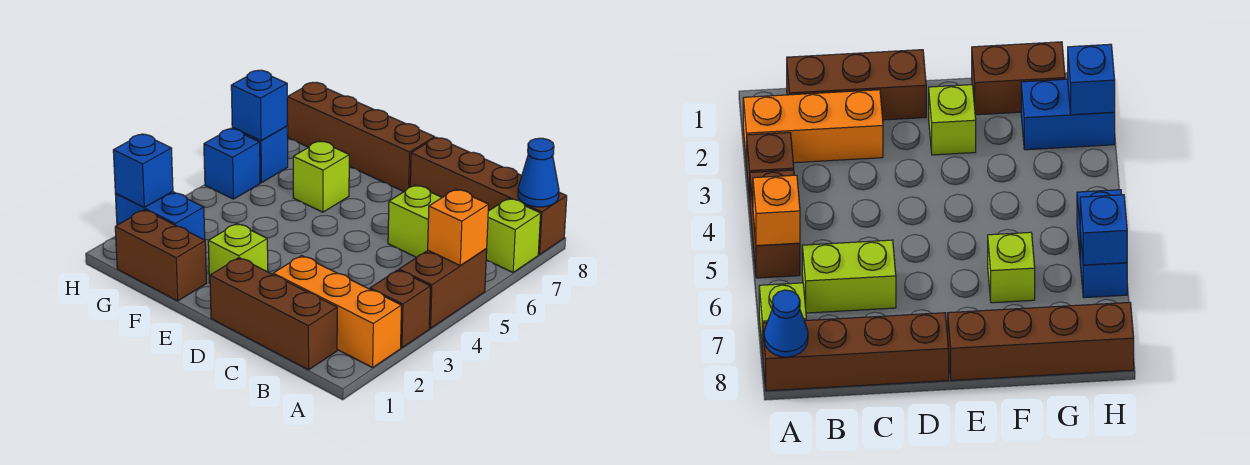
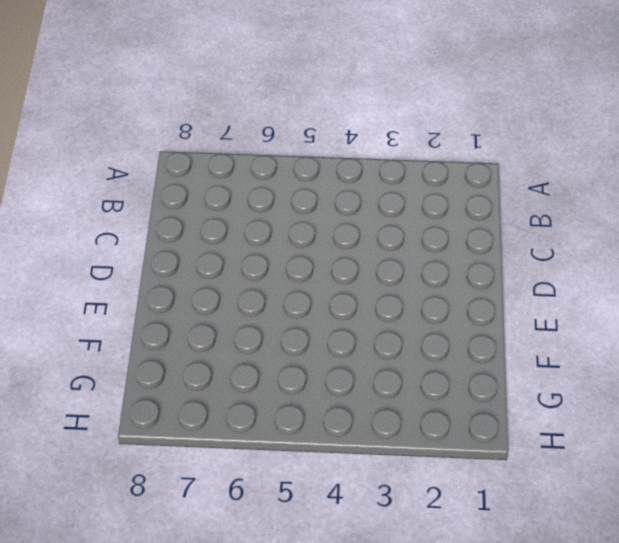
none -> orange 1x3 brick [273,256,401,368]
none -> brown 1x1 brick [370,270,430,348]
none -> brown 1x2 brick [399,249,487,328]

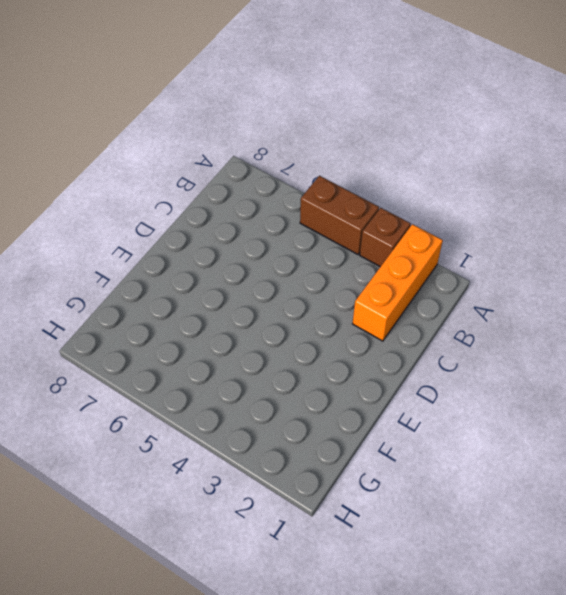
none -> lime 1x1 brick [486,198,541,272]
none -> brown 1x4 brick [410,137,567,255]
none -> brown 1x3 brick [210,258,337,370]

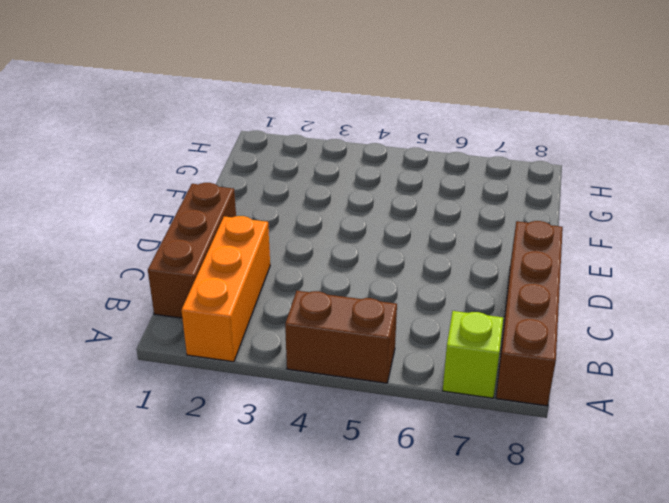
none -> brown 1x1 brick [370,270,430,348]
none -> lime 1x2 brick [388,185,442,258]
none -> lime 1x1 brick [208,224,268,283]

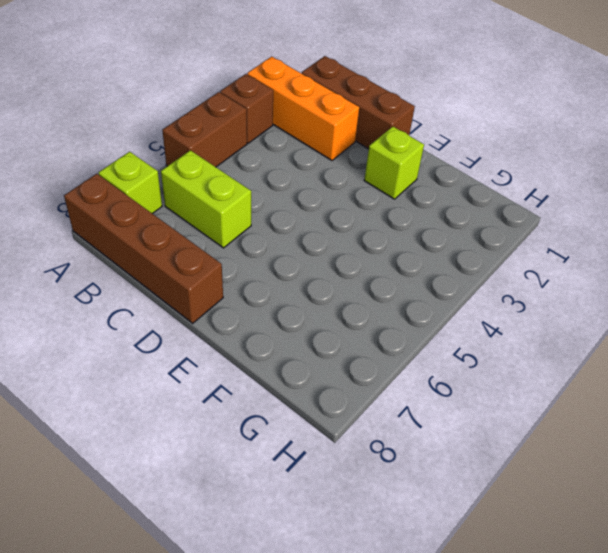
none -> brown 1x4 brick [287,82,435,192]
none -> brown 1x2 brick [115,210,206,301]
none -> lime 1x1 brick [293,141,349,212]

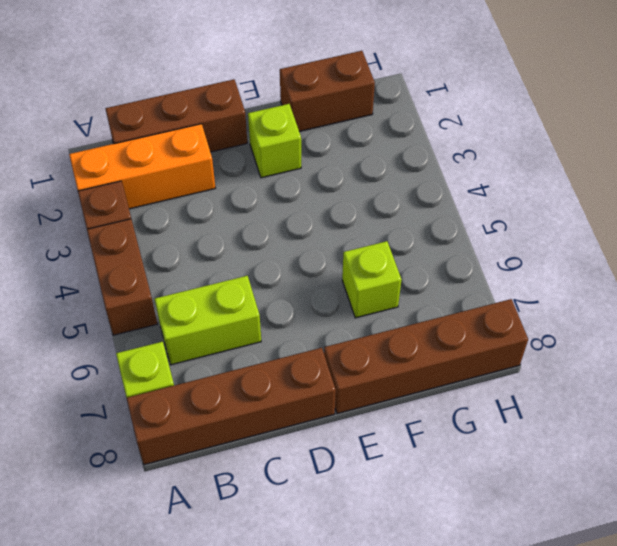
none -> blue 1x2 brick [115,192,205,240]
none -> blue 1x1 brick [204,129,260,199]
none -> blue 1x1 brick [232,126,288,183]

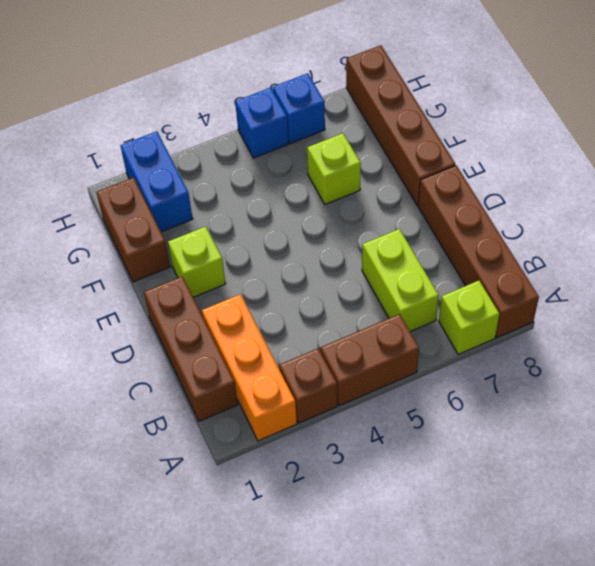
none -> orange 1x1 brick [428,189,489,266]
none -> blue 1x1 cone [518,138,559,207]
none -> blue 1x1 brick [113,134,173,207]

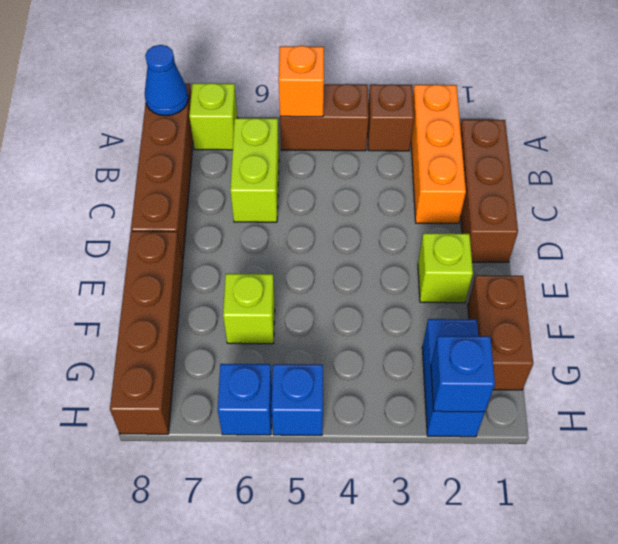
none -> blue 1x1 brick [231,70,287,141]

